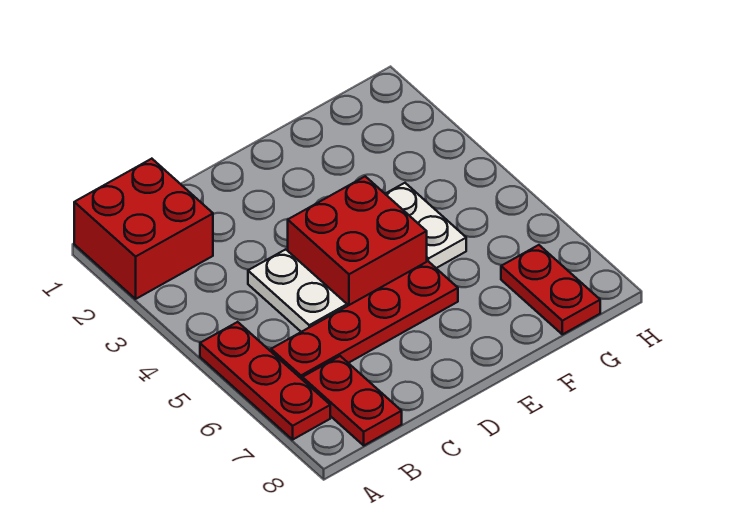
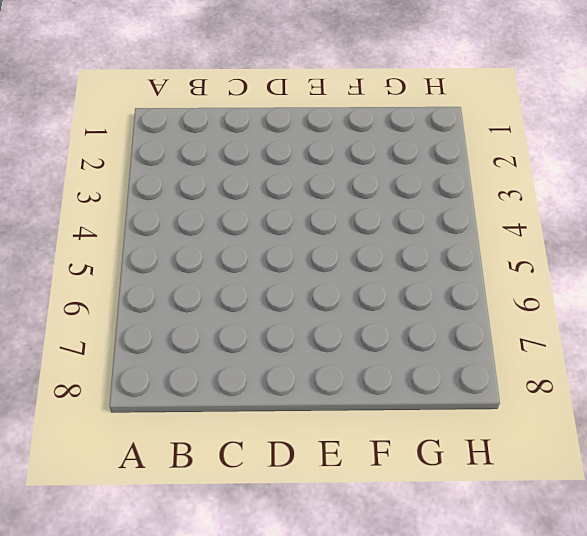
none -> red 2x2 brick [74,159,213,299]
none -> red 1x3 plate [200,322,330,440]

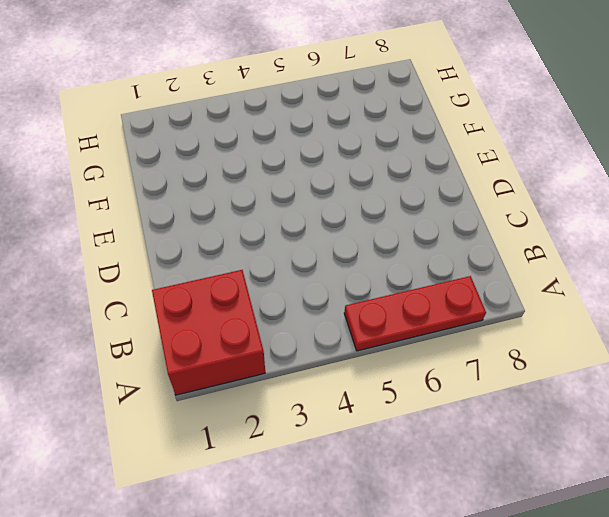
none -> red 1x4 plate [271,261,458,379]
none -> red 1x2 plate [302,356,402,445]

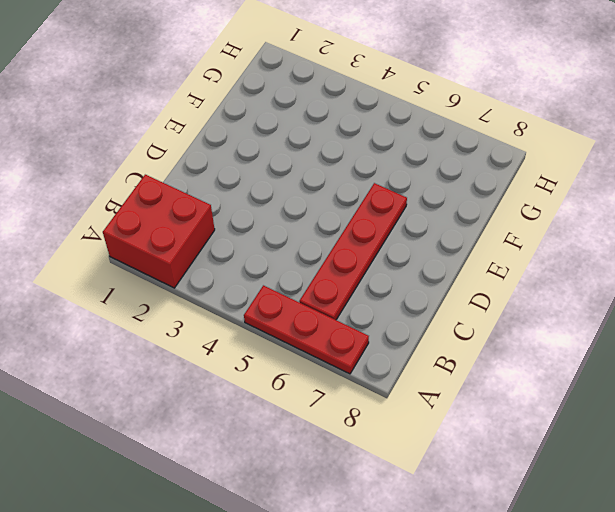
none -> red 1x2 plate [302,356,402,445]
none -> white 1x2 plate [248,249,347,332]

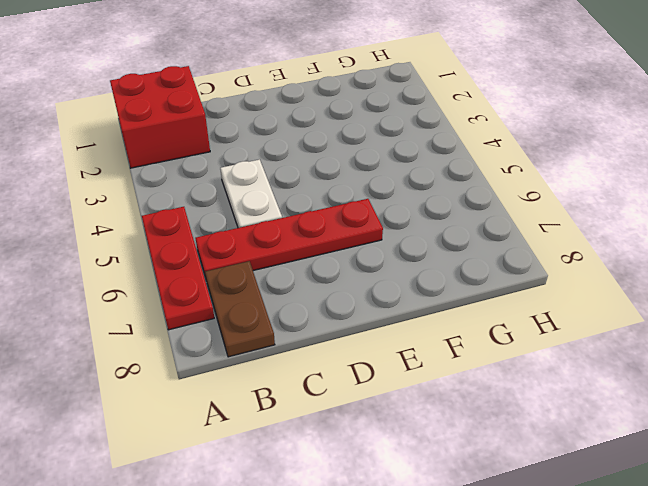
brown 1x2 plate [205,261,275,357] -> red 1x2 plate [302,356,402,445]
none -> red 2x2 brick [288,176,427,306]
none -> white 1x2 plate [386,183,466,268]

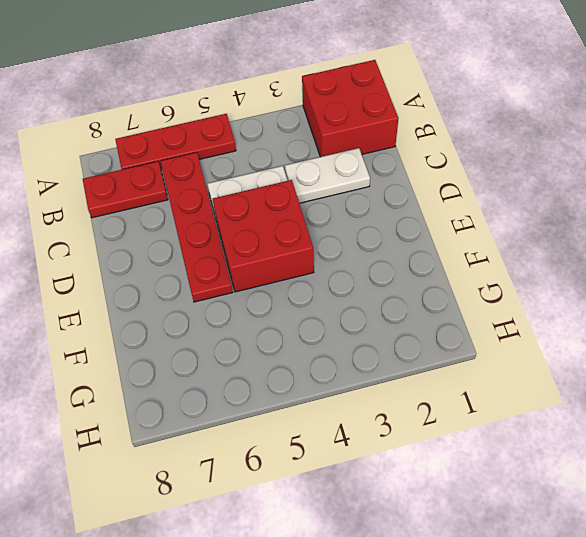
white 1x2 plate [285,148,370,203] -> white 1x2 plate moved to [386,183,466,268]
none -> red 1x2 plate [501,245,600,334]

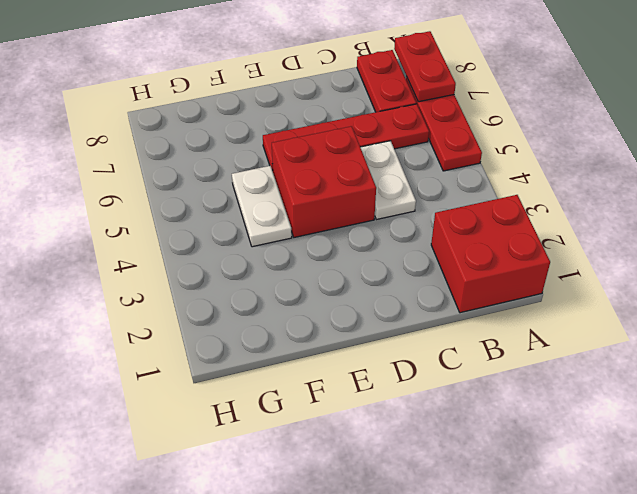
red 1x2 plate [394,31,456,102] -> red 1x2 plate moved to [501,245,600,334]

